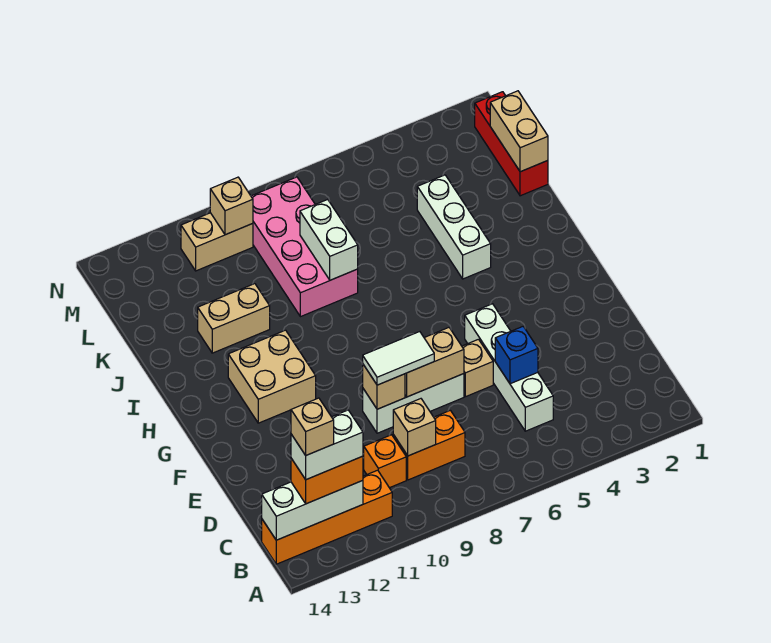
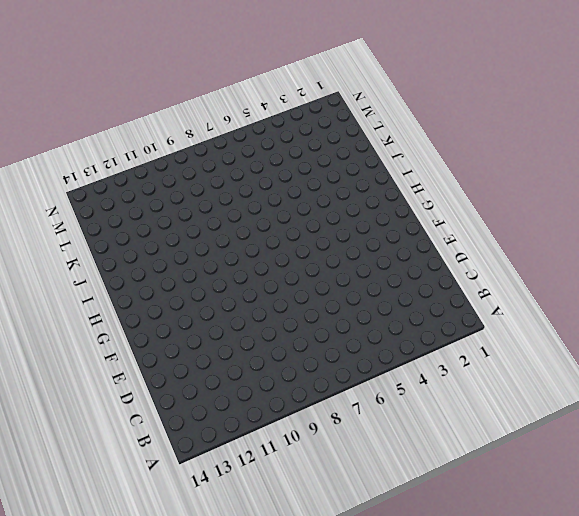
none -> orange 1x4 brick [262,470,392,564]
none -> white 1x4 brick [465,304,553,431]
none -> orange 1x2 brick [393,410,465,480]

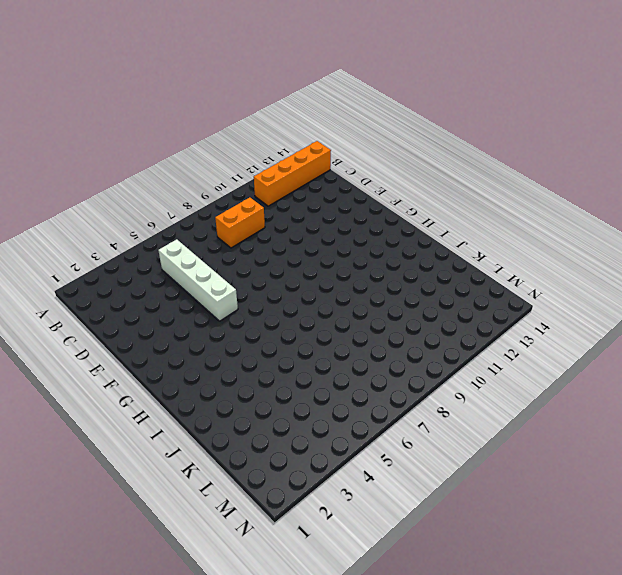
none -> orange 1x1 brick [364,435,406,488]
none -> tan 1x1 brick [462,339,493,397]
none -> white 1x3 brick [363,374,464,433]

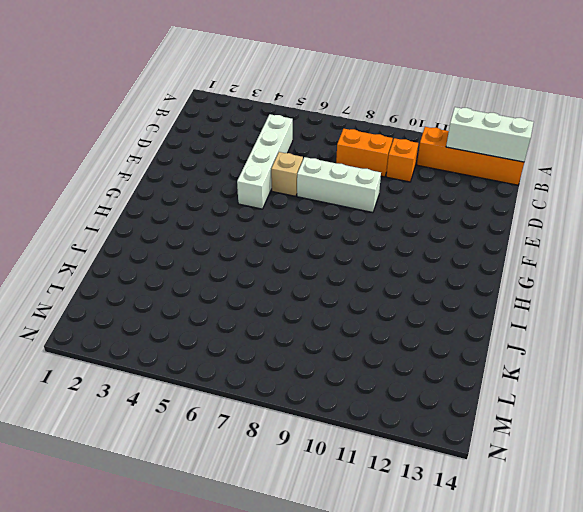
none -> tan 2x2 brick [228,330,316,423]
none -> white 1x3 brick [417,175,491,279]
none -> pink 2x4 brick [251,177,358,317]

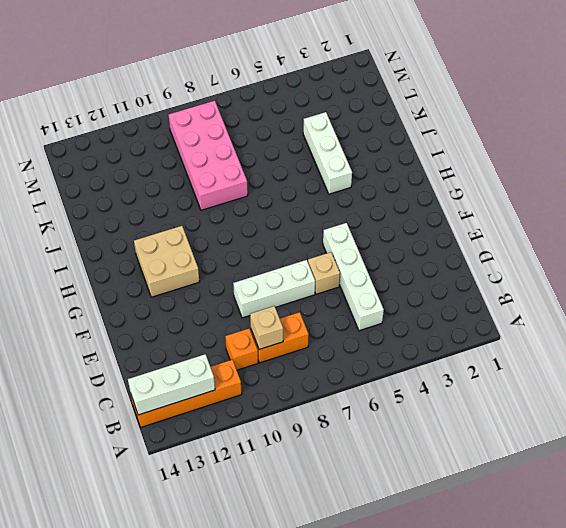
none -> tan 1x2 brick [198,284,270,353]
none -> red 1x3 brick [475,92,548,196]
none -> tan 1x2 brick [181,213,253,271]

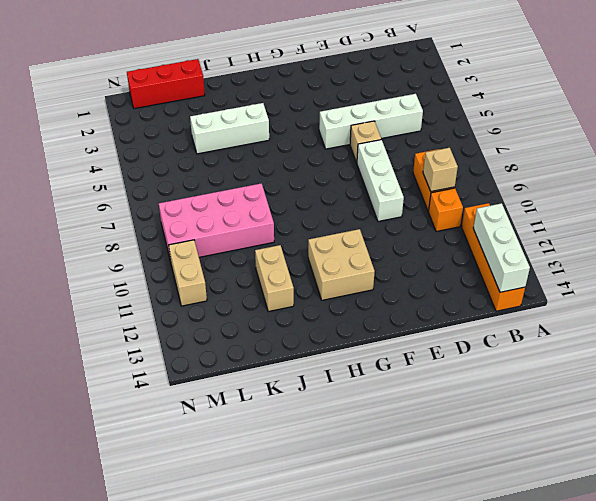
none -> blue 1x1 brick [495,327,538,384]
none -> tan 1x2 brick [405,328,464,397]
none -> tan 1x1 brick [363,365,405,409]

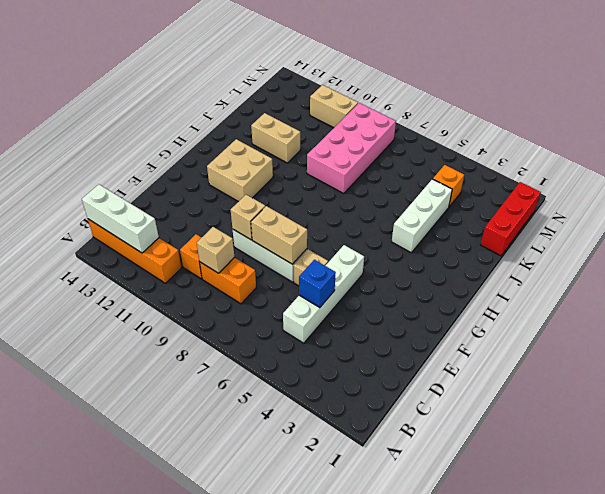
orange 1x1 brick [433,165,464,207] -> none
none -> white 1x2 brick [300,199,358,280]
none -> tan 1x2 brick [490,91,548,172]
none -> tan 1x1 brick [210,177,253,235]

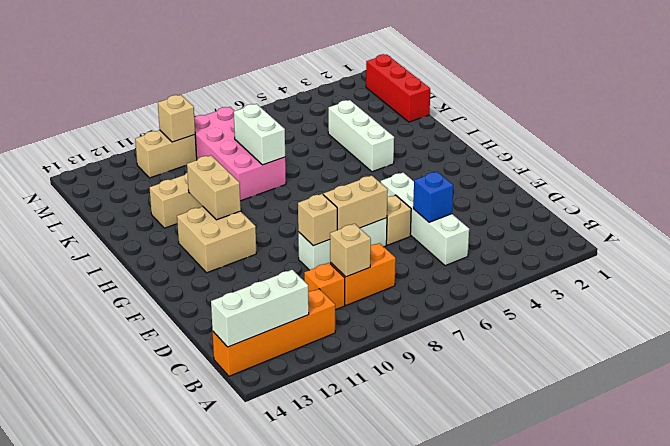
tan 1x2 brick [187,155,241,220] -> tan 1x2 brick moved to [490,91,548,172]
none -> orange 1x2 brick [291,456,363,504]
none -> white 1x2 tile [363,332,434,385]
none -> white 1x2 brick [291,410,363,480]

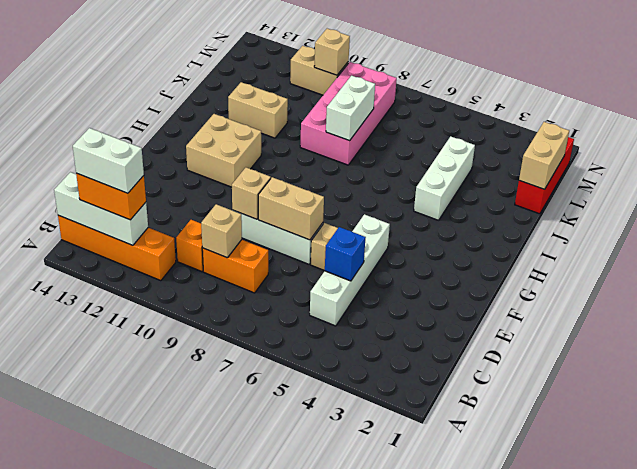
none -> white 1x2 tile [363,332,434,385]
none -> tan 1x1 brick [291,398,334,455]

